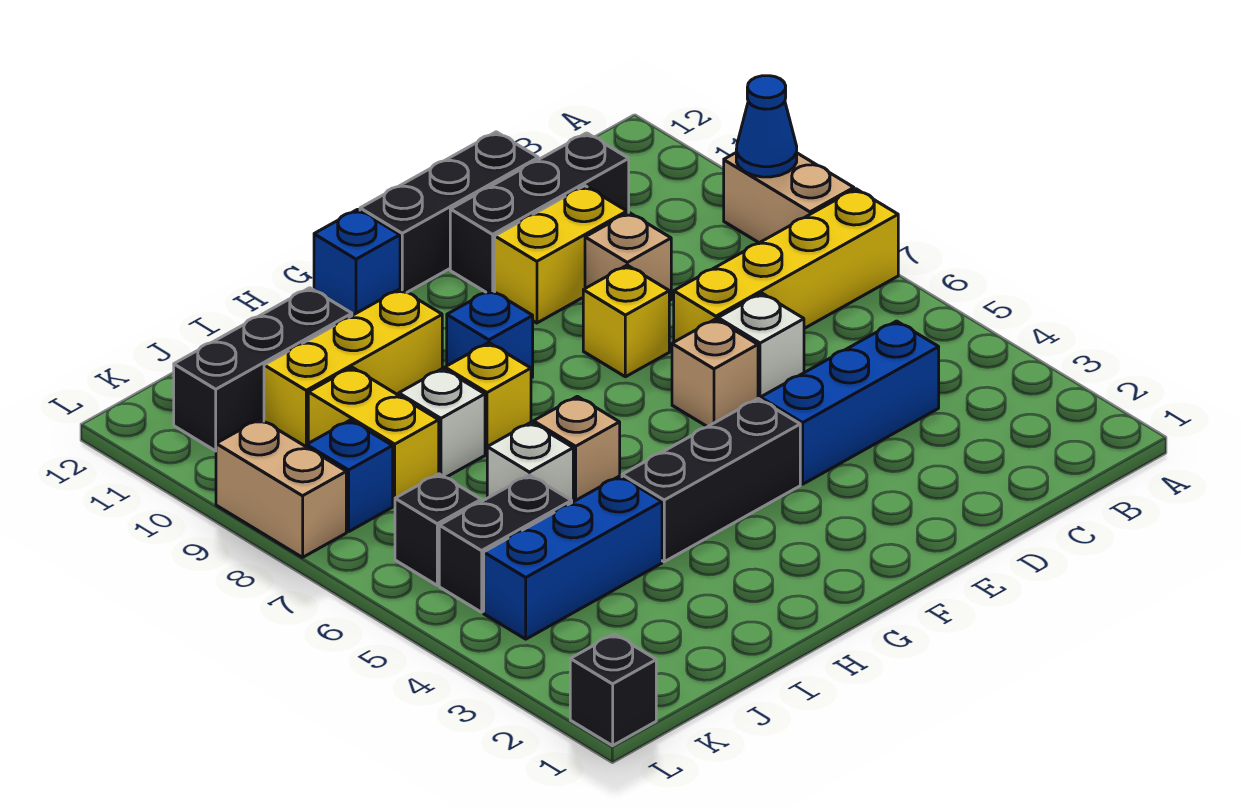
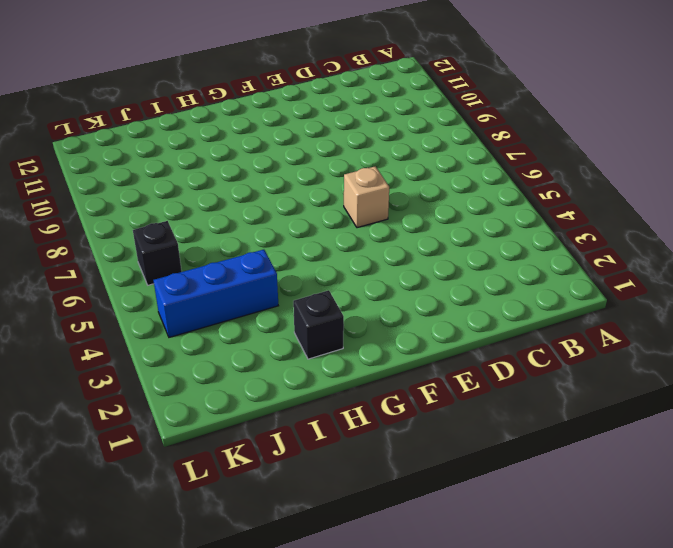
black 1x1 brick [293,290,344,359] -> black 1x1 brick moved to [570,634,656,746]
none -> yellow 1x4 brick [674,189,898,342]
none -> tan 1x2 brick [724,153,854,243]
none -> blue 1x3 brick [760,321,939,484]

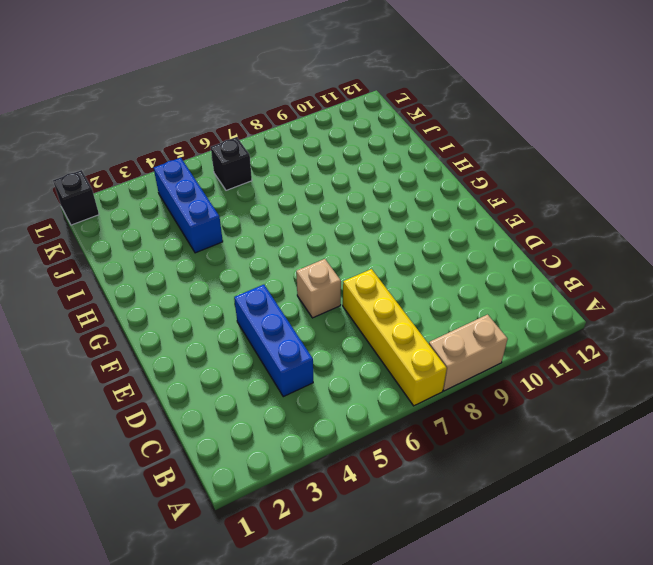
none -> black 1x3 brick [450,133,629,292]
none -> white 1x1 brick [718,293,804,399]
none -> tan 1x1 brick [585,213,671,301]

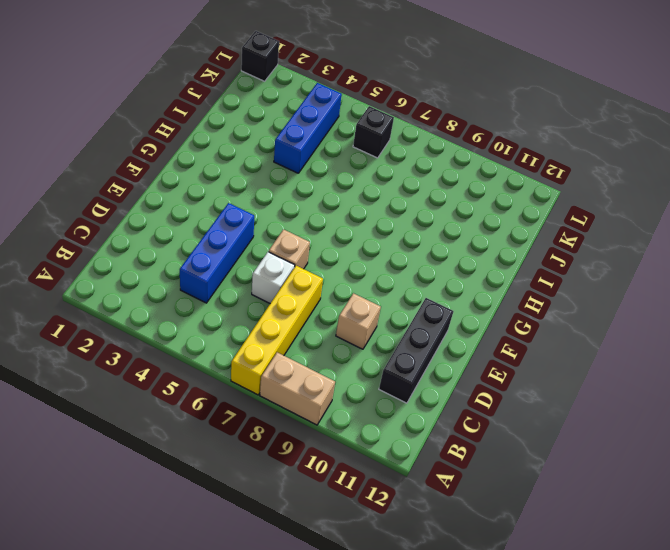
none -> yellow 1x2 brick [495,186,627,323]
none -> black 1x3 brick [360,132,538,293]
none -> yellow 1x1 brick [583,265,669,377]

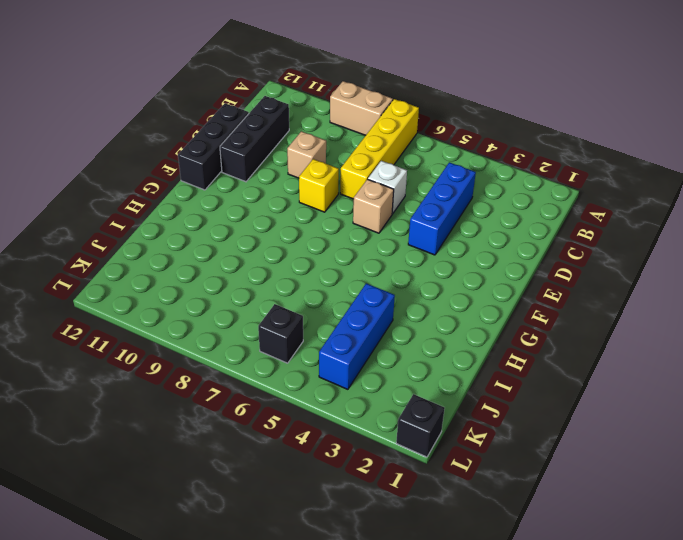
none -> yellow 1x2 brick [495,186,627,323]
none -> black 1x3 brick [622,399,800,562]
none -> blue 1x1 brick [447,290,533,378]

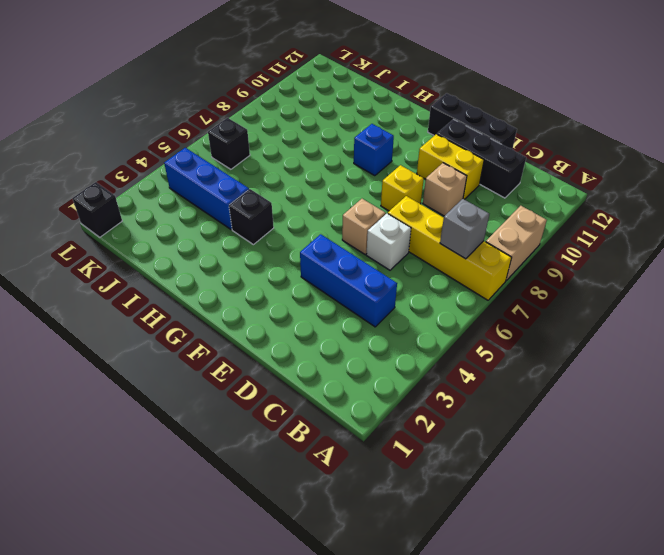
grey 1x1 brick [440,199,489,259] -> none
black 1x1 brick [229,189,274,245] -> black 1x3 brick [622,399,800,562]
none -> blue 1x1 brick [314,209,400,315]
none -> tan 1x1 brick [533,396,620,502]
none -> yellow 1x1 brick [445,343,531,454]

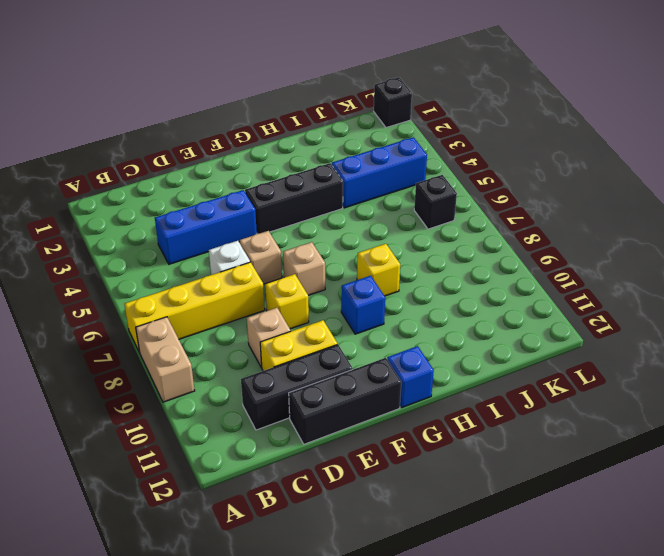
tan 1x1 brick [283,242,325,295] -> tan 1x1 brick moved to [533,396,620,502]
none -> yellow 1x3 brick [264,289,442,447]
none -> white 1x1 brick [487,422,573,502]
none -> white 1x1 brick [399,368,485,478]

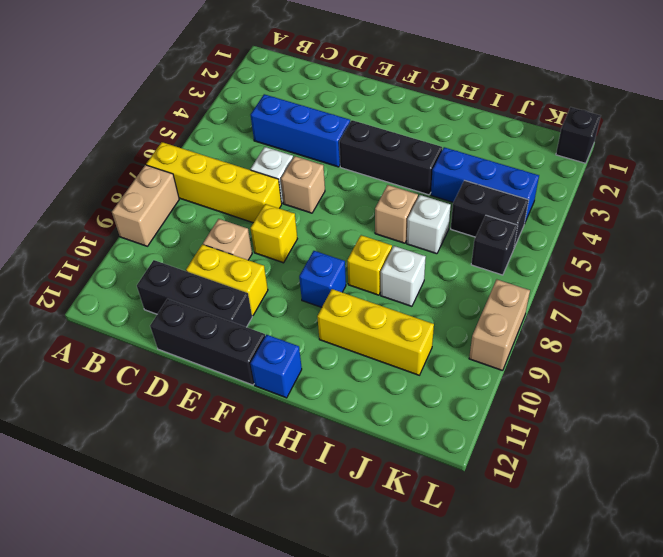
none -> black 1x3 brick [174,288,352,451]
none -> yellow 1x2 brick [308,367,439,506]
none -> blue 1x1 brick [307,420,393,532]

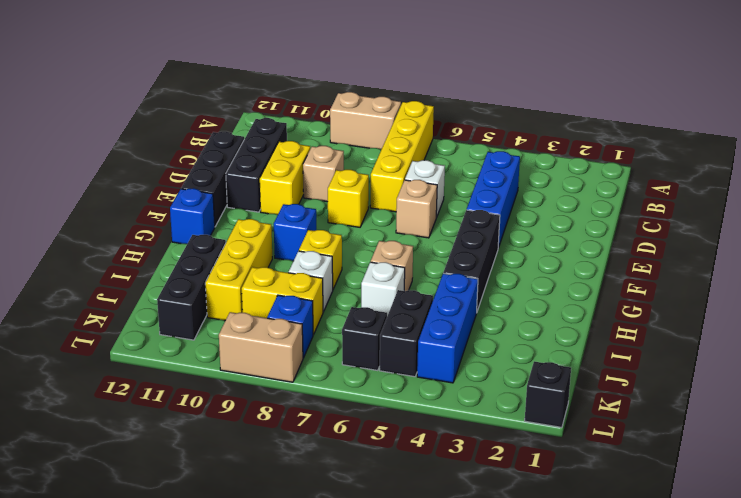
none -> blue 1x1 cone [736,76,797,177]

